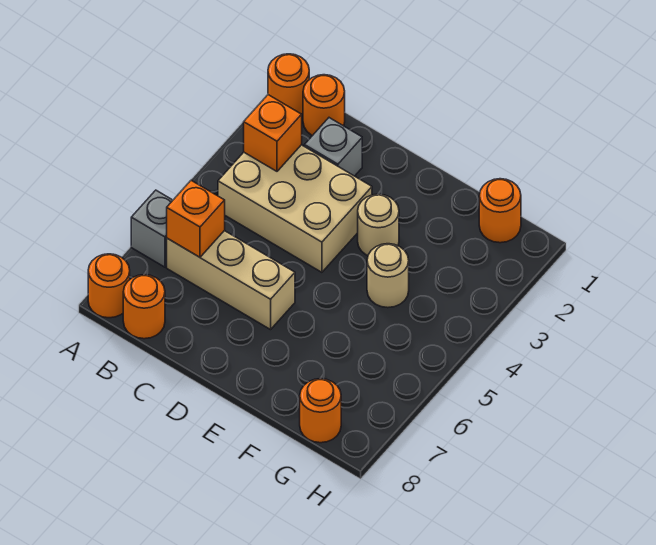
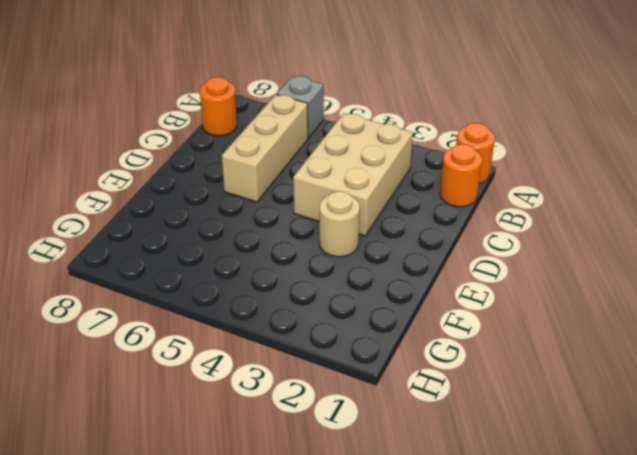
none -> orange 1x1 round brick [88,254,130,318]
none -> grey 1x1 brick [304,118,362,176]
none -> tan 1x1 round brick [367,244,409,308]

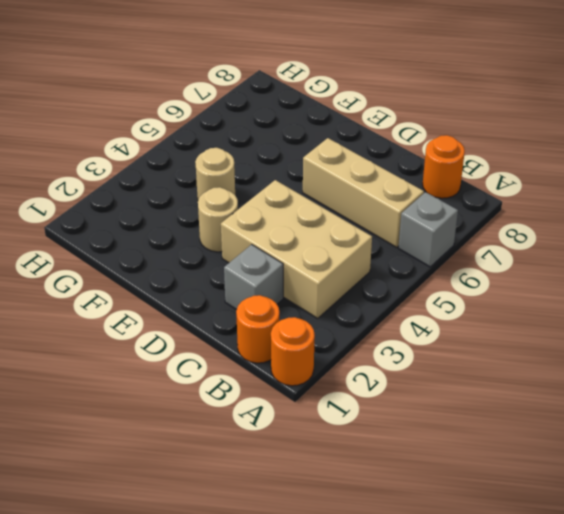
none -> orange 1x1 round brick [88,254,130,318]
none -> orange 1x1 round brick [479,179,521,243]
none -> orange 1x1 round brick [300,379,341,443]

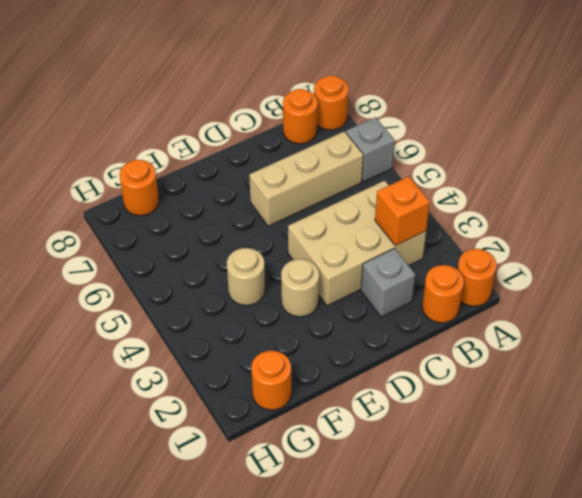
none -> orange 1x1 brick [167,180,225,257]

